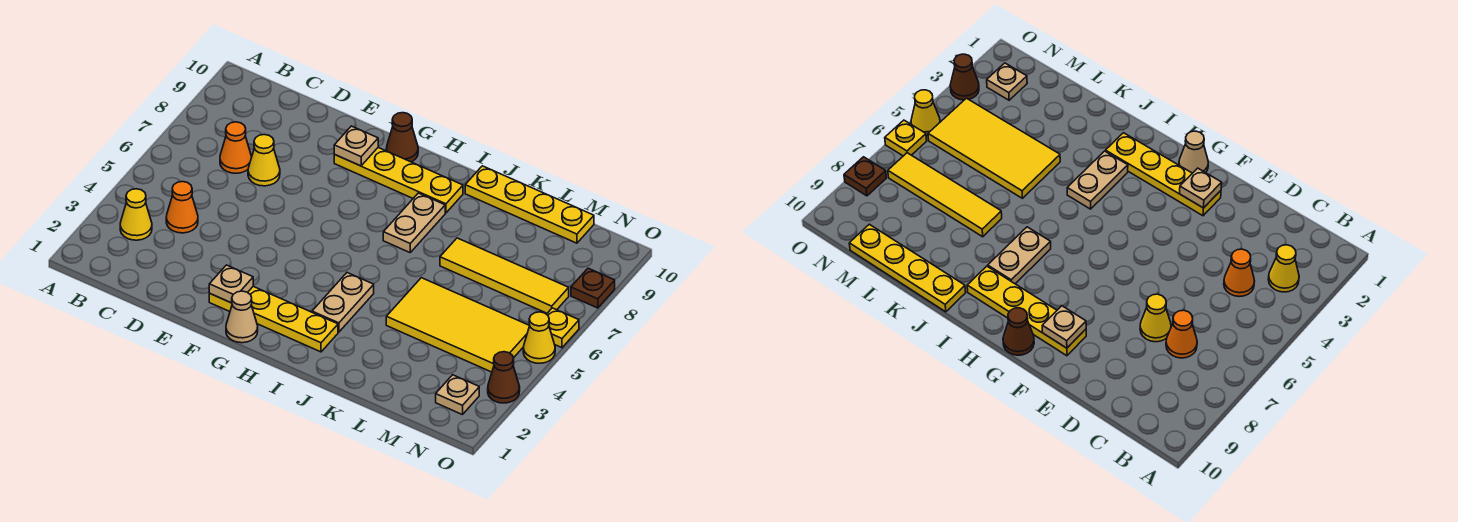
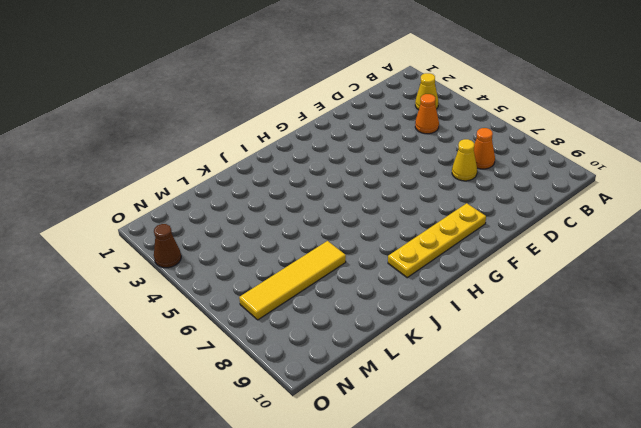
none -> yellow 1x4 plate [209,286,338,352]
none -> tan 1x1 cone [226,291,258,343]
none -> brown 1x1 cone [386,113,418,162]

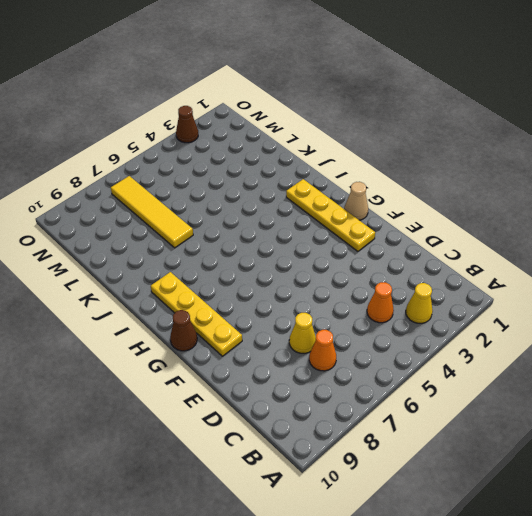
none -> tan 1x2 plate [312,273,374,332]
none -> tan 1x2 plate [383,193,445,252]
none -> yellow 1x4 plate [465,166,594,243]

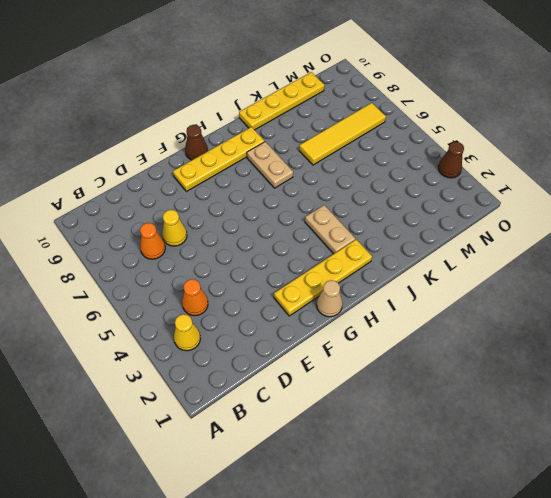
none -> yellow 2x4 tile [386,278,529,372]
none -> tan 1x1 plate [436,375,479,415]
none -> yellow 1x1 cone [523,312,555,363]

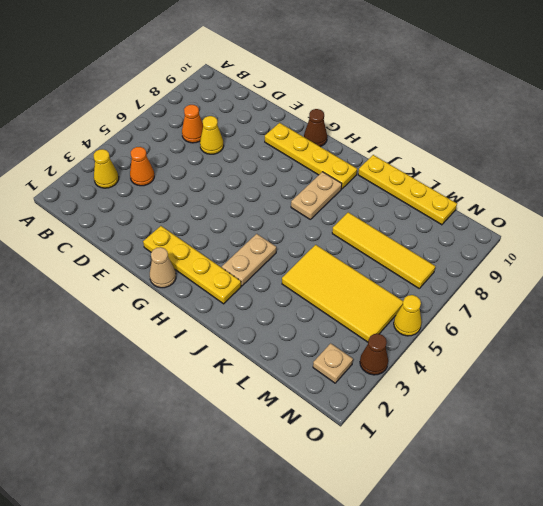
none -> yellow 1x1 plate [547,308,579,348]
none -> brown 1x1 plate [571,268,615,308]
none -> tan 1x1 plate [209,265,253,303]

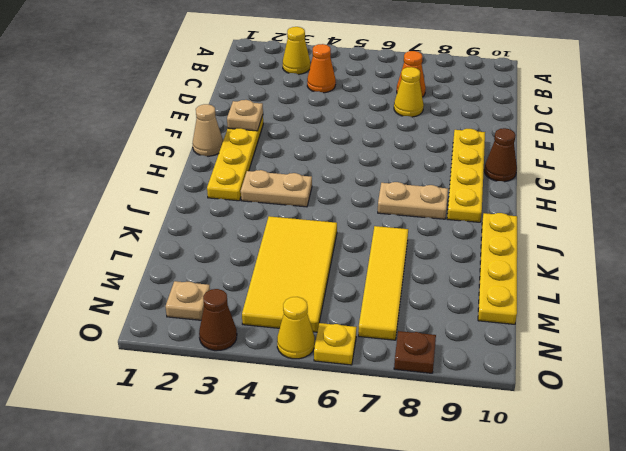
none -> tan 1x1 plate [334,126,378,166]

